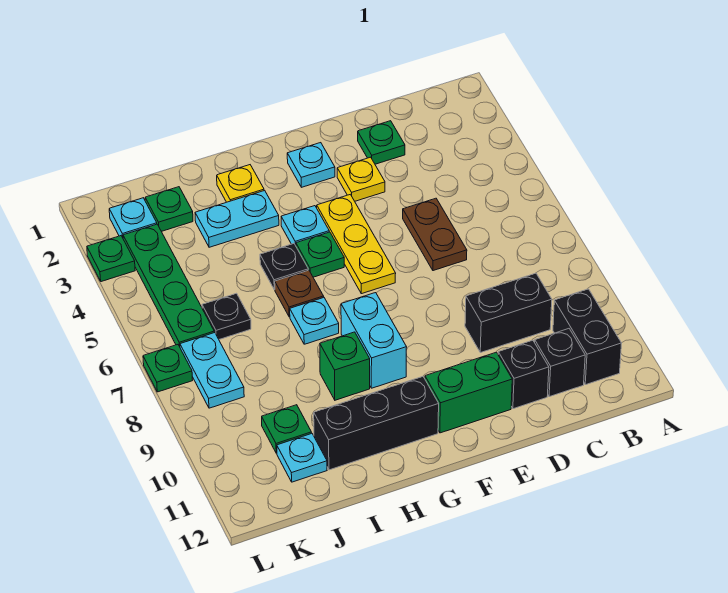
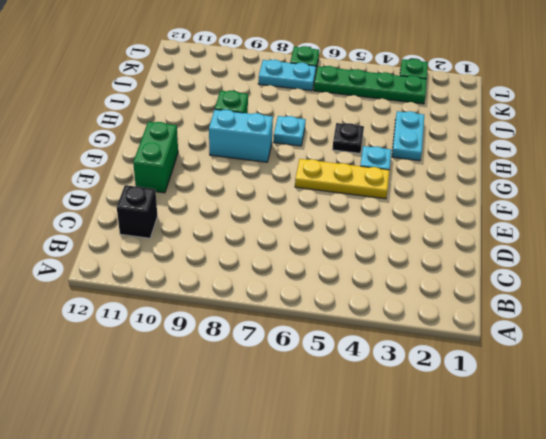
none -> black 1x2 brick [553,289,622,385]
none -> black 1x2 brick [465,273,552,353]
none -> green 1x1 plate [358,121,405,164]

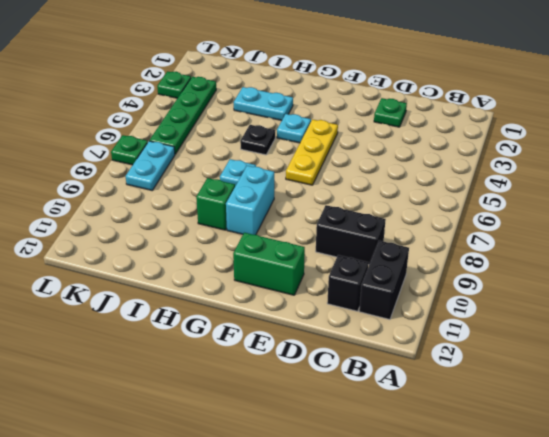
none -> brown 1x2 plate [403,198,467,271]
none -> black 1x1 brick [498,340,549,409]
none -> yellow 1x1 plate [337,157,385,201]

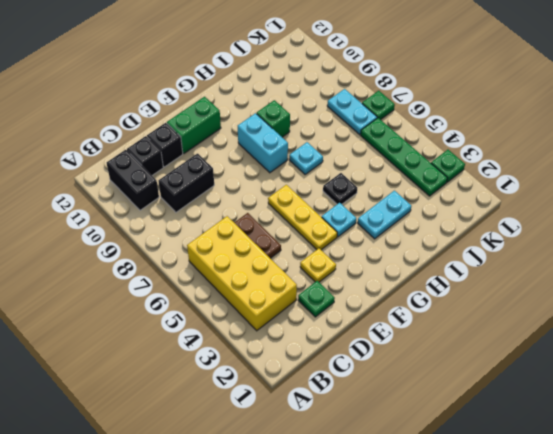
yellow 2x4 brick [187,216,297,331] -> none
none -> cyan 1x1 plate [287,143,335,187]
none -> green 1x1 plate [296,232,344,277]
none -> black 1x3 brick [314,377,439,470]

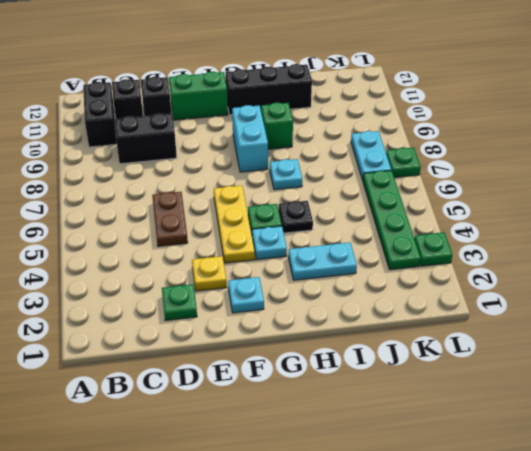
none -> yellow 1x1 plate [217,165,264,202]
none -> brown 1x1 plate [275,270,324,317]
none -> green 1x1 plate [145,187,193,231]

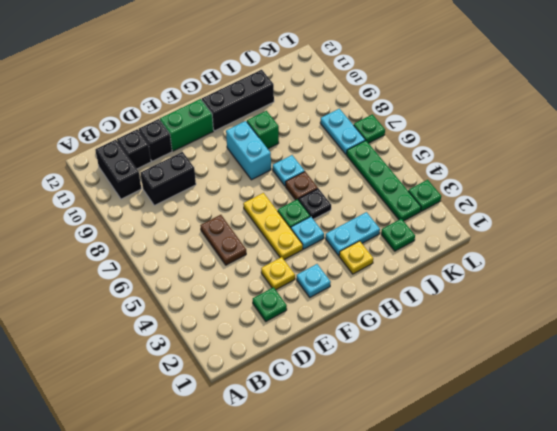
none -> black 1x1 plate [202,293,251,339]
none -> green 1x1 plate [262,405,312,453]
none -> cyan 1x1 plate [277,434,327,482]

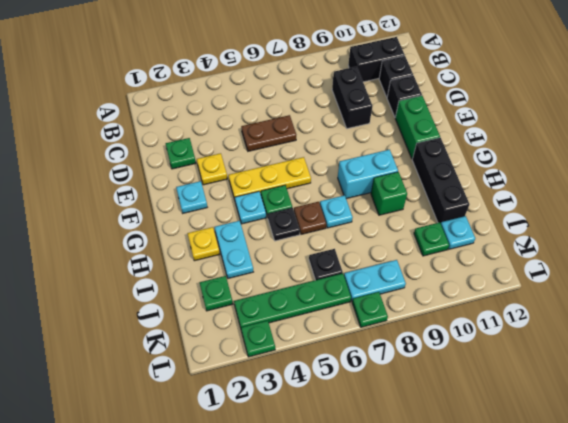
none -> cyan 1x1 plate [109,198,157,237]

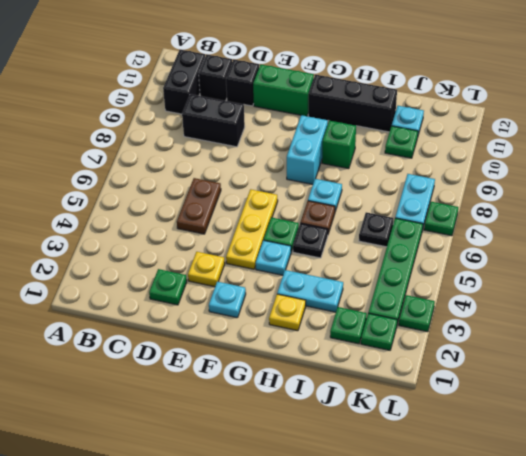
green 1x1 plate [361,313,397,350] -> cyan 1x1 plate [109,198,157,237]

